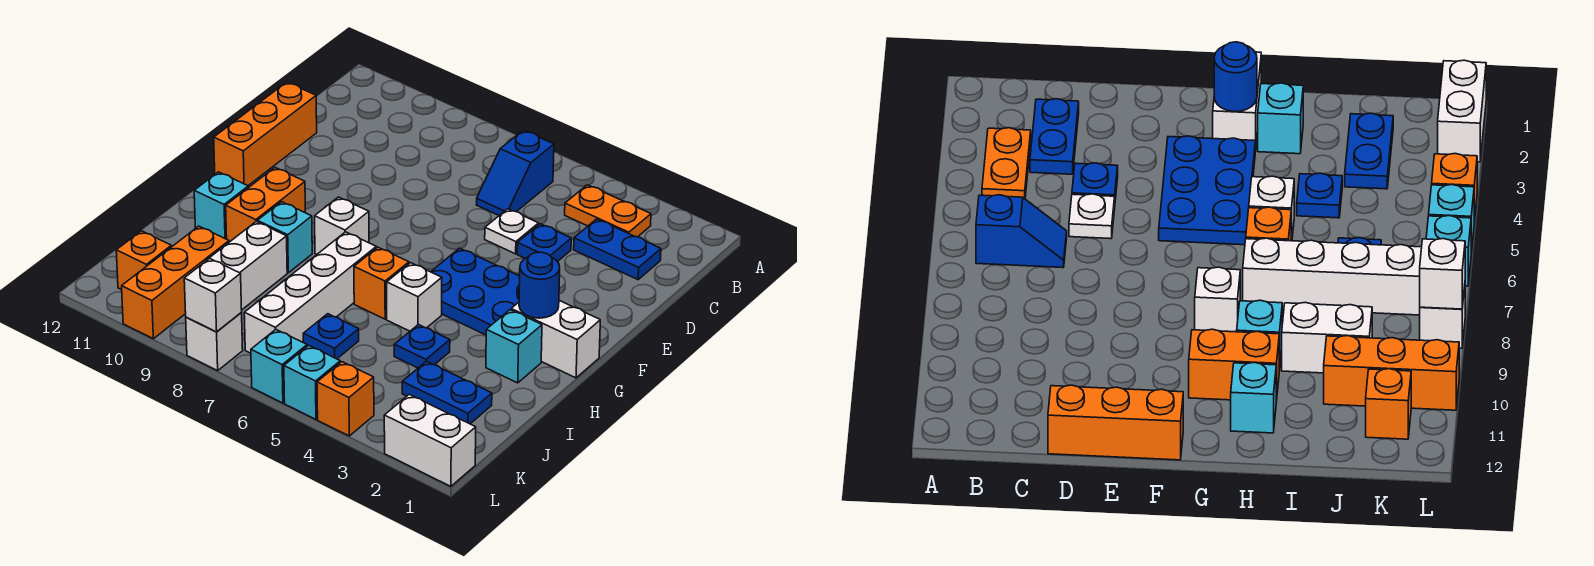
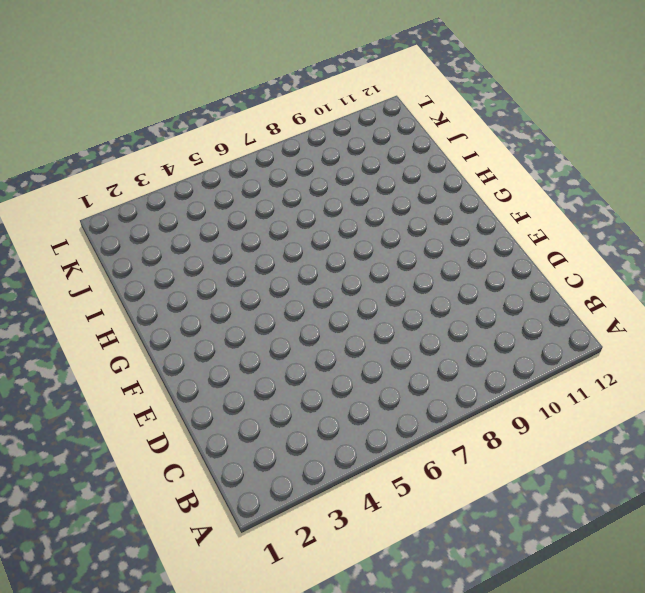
none -> orange 1x2 plate [565,185,651,237]
none -> blue 1x2 slope [476,130,554,215]
none -> blue 1x2 plate [574,219,661,280]

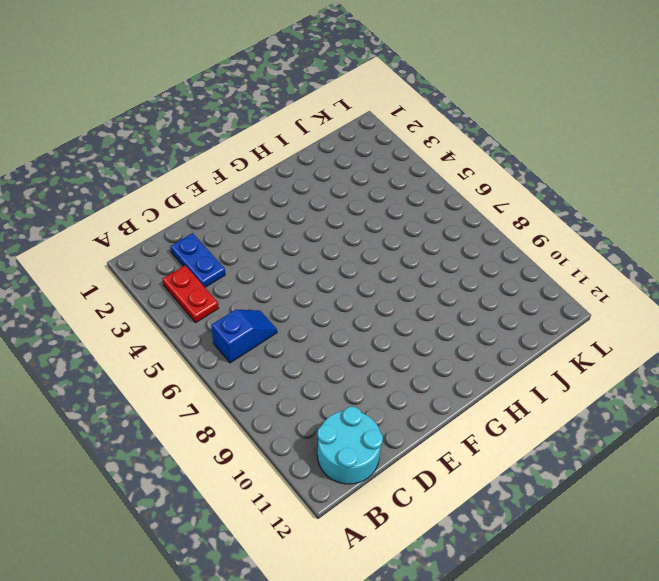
red 1x2 plate [162,265,219,322] -> orange 1x2 plate [565,185,651,237]
cyan 2x2 round brick [317,406,383,484] -> none
none -> blue 1x1 plate [517,224,571,262]
none -> white 1x1 plate [485,209,539,254]
none -> orange 1x3 brick [214,82,317,186]

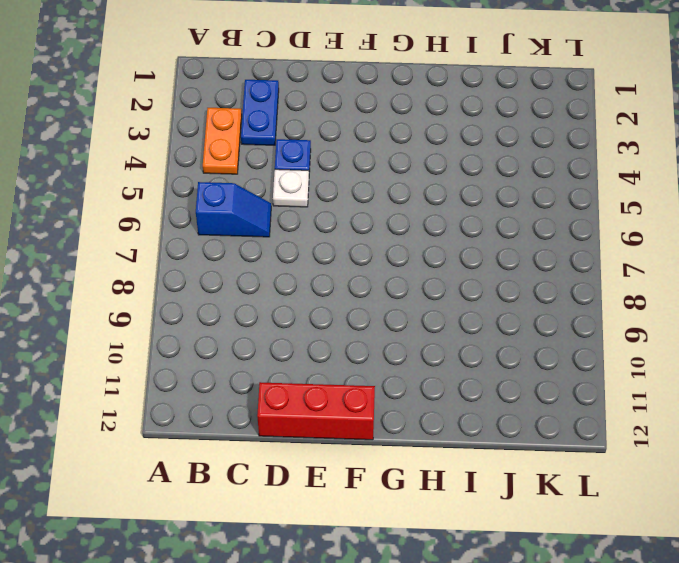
red 1x3 brick [257,382,375,440] -> orange 1x3 brick [214,82,317,186]
none -> blue 2x3 plate [431,248,520,335]
none -> white 1x2 brick [511,301,600,378]
none -> white 1x1 brick [315,197,369,254]

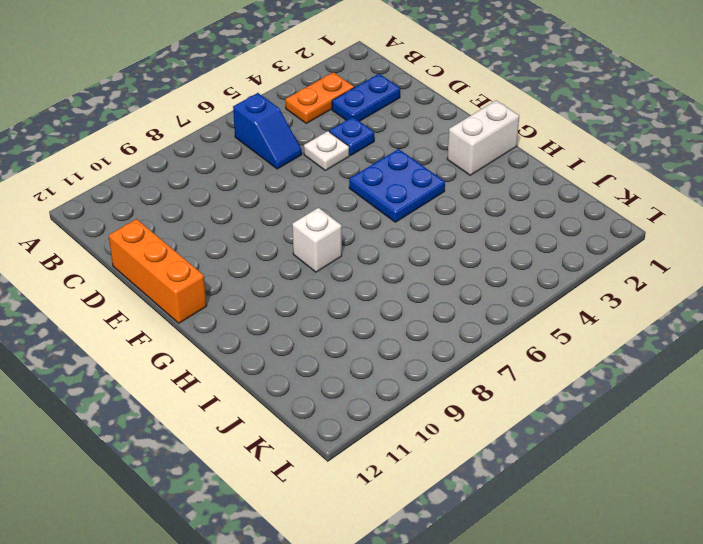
blue 2x2 plate [349,149,445,222] -> blue 2x3 plate [431,248,520,335]
none -> orange 1x2 brick [226,168,305,242]
none -> cyan 1x1 brick [486,310,542,383]
none -> white 1x1 brick [387,263,442,331]

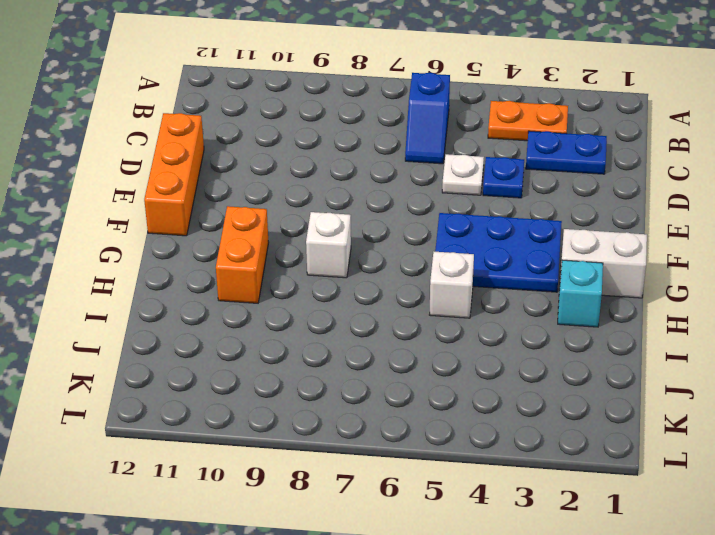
none -> orange 1x1 brick [354,247,409,319]
none -> white 1x4 brick [244,232,376,353]
none -> cyan 1x1 brick [257,202,312,273]

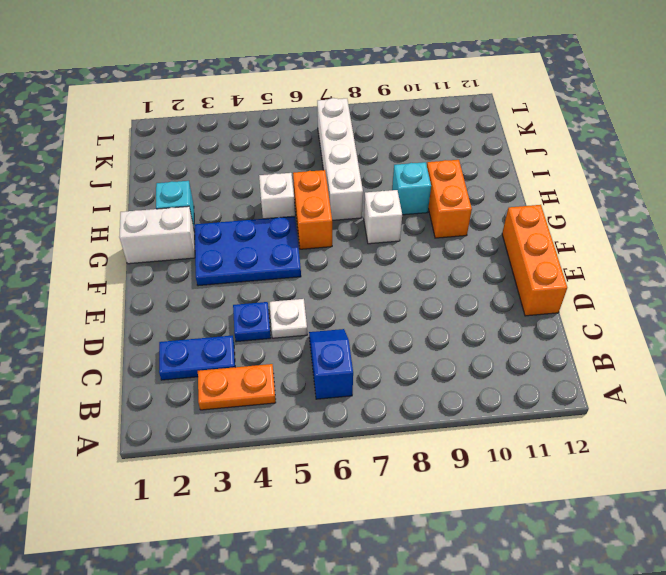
orange 1x2 brick [293,170,332,249] -> orange 1x1 brick [354,247,409,319]
none -> cyan 1x1 brick [194,172,248,239]
none -> blue 1x1 plate [394,325,450,368]
none -> white 1x2 brick [206,222,287,309]

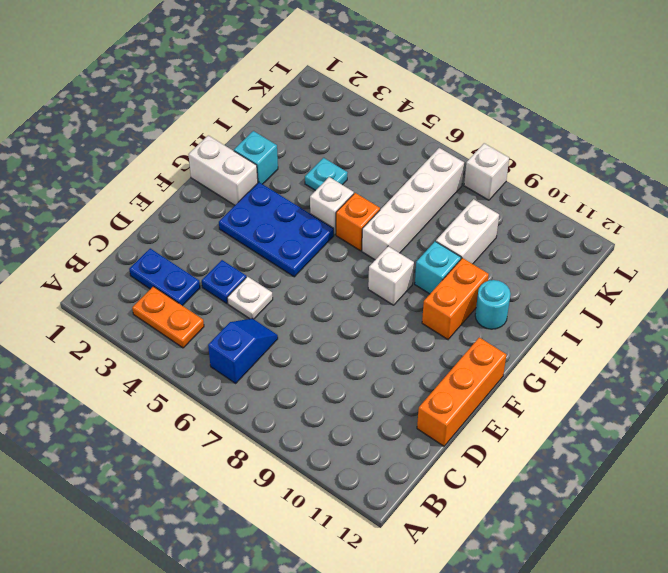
cyan 1x1 round brick [475,280,511,329] -> cyan 1x1 brick [194,172,248,239]
cyan 1x1 plate [305,158,348,191] -> blue 1x1 plate [394,325,450,368]
none -> blue 1x2 plate [402,361,492,424]
none -> blue 1x1 plate [303,314,359,359]
none -> orange 1x3 brick [122,226,229,339]

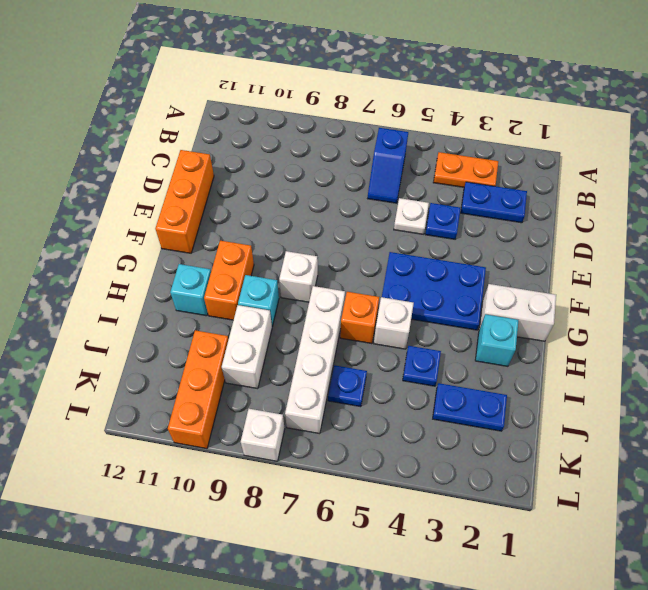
none -> orange 1x1 brick [116,231,171,290]
none -> white 1x2 brick [384,394,476,486]
none -> orange 1x1 brick [317,362,374,436]

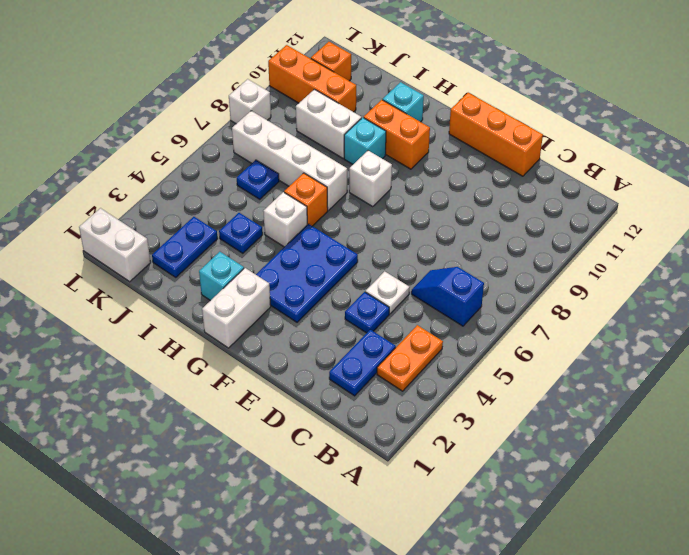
white 1x2 brick [79,208,151,282] -> white 1x2 brick turned to [384,394,476,486]
none -> orange 1x1 brick [317,362,374,436]
none -> cyan 1x1 brick [284,345,340,419]
none -> cyan 1x1 brick [251,329,307,403]

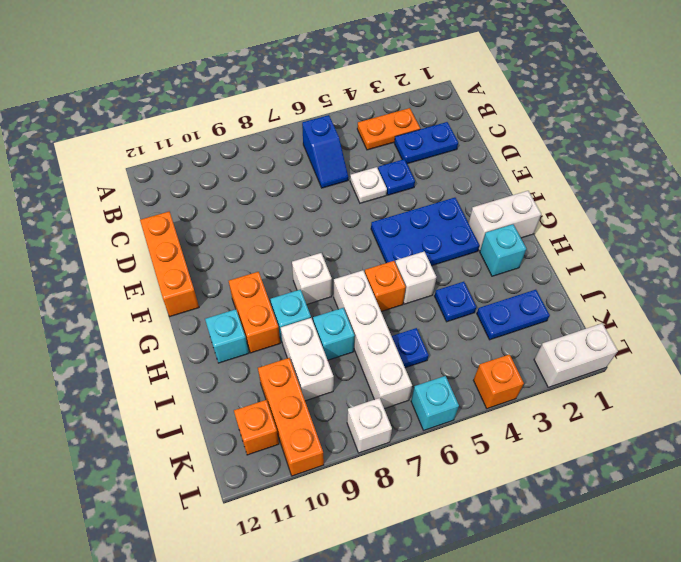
cyan 1x1 brick [313,308,355,360] -> cyan 1x1 brick moved to [284,345,340,419]
none -> blue 1x1 round brick [519,252,560,318]
none -> white 1x1 brick [184,258,242,332]

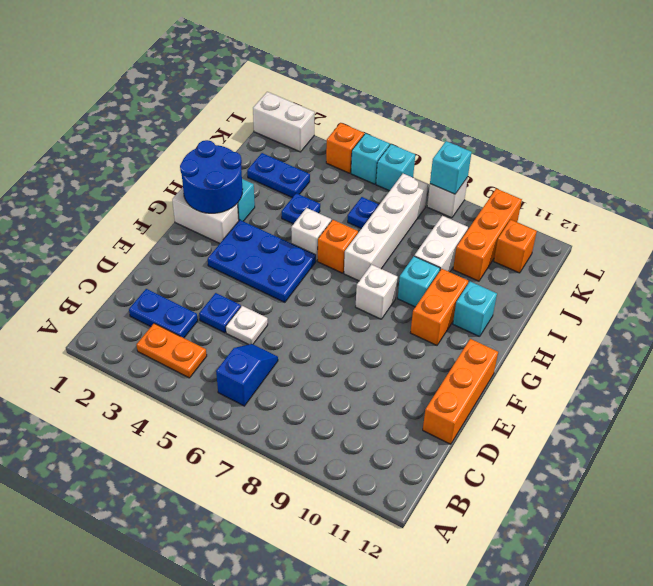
blue 2x2 round brick [180,140,243,213] -> blue 1x1 round brick [519,252,560,318]
cyan 1x1 brick [430,141,472,194] -> white 1x1 brick [184,258,242,332]

